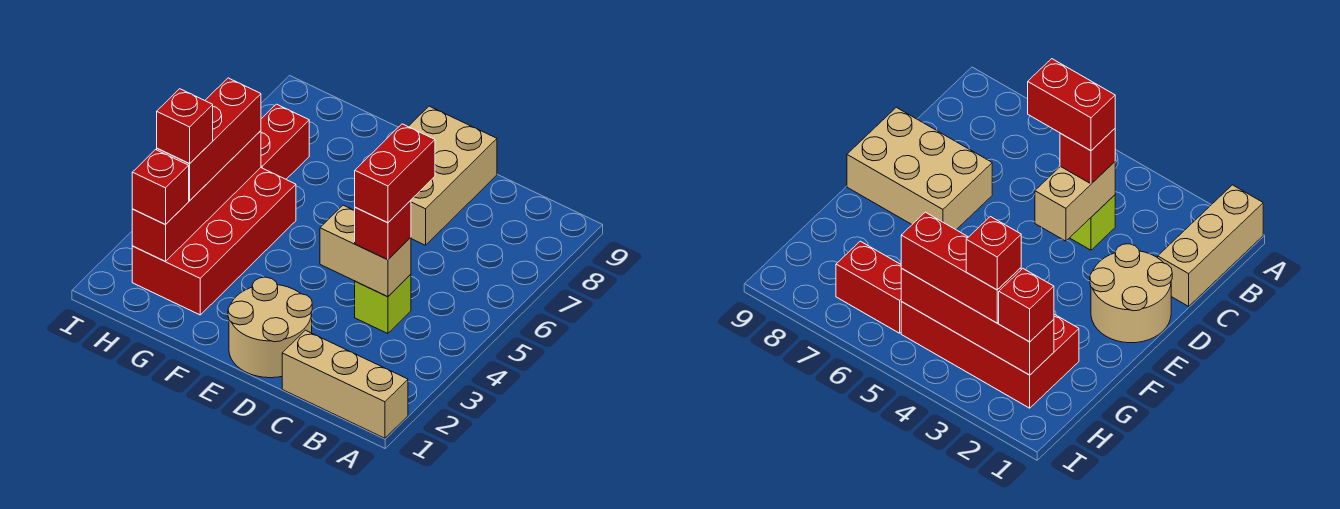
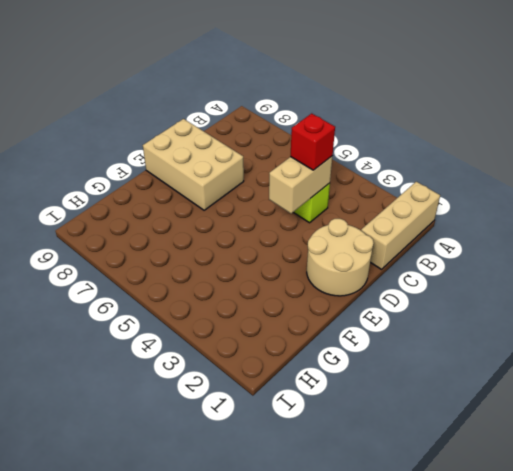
none -> red 2x4 brick [132,168,296,315]
none -> red 1x2 brick [261,104,309,179]
none -> red 1x4 brick [132,131,261,261]

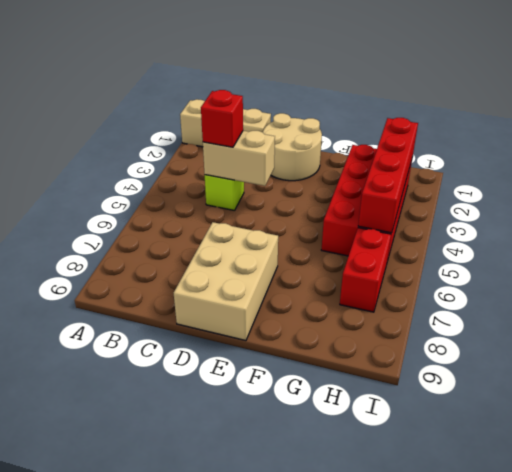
none -> red 1x1 brick [132,150,189,225]
none -> red 1x3 brick [157,78,261,200]
none -> red 1x2 brick [355,124,435,223]

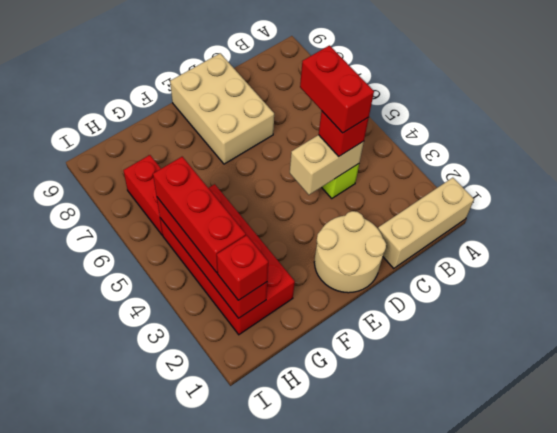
none -> red 1x1 brick [157,89,213,163]

